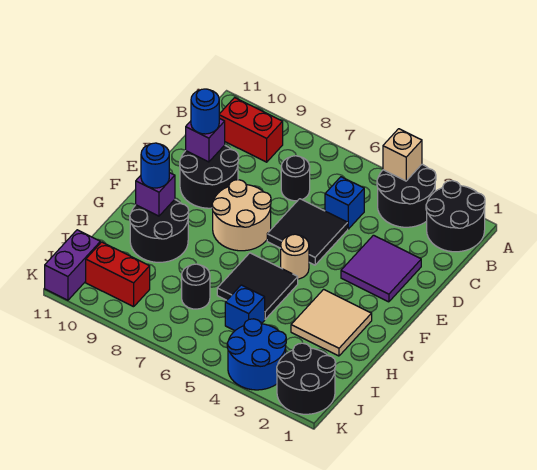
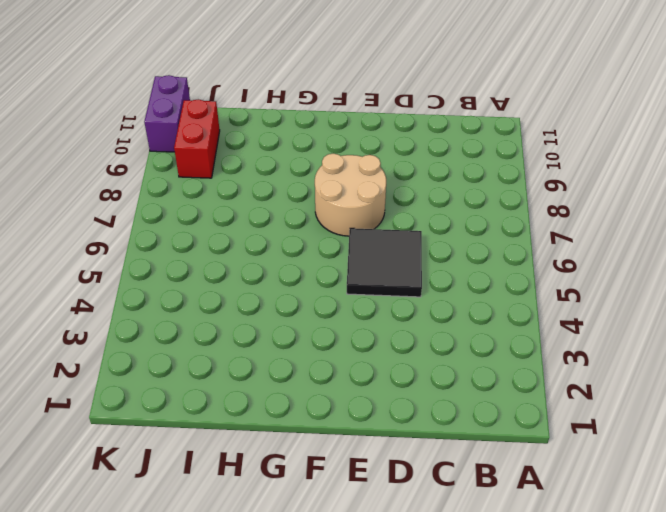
purple 1x2 brick [144,75,190,152] -> purple 1x2 brick turned to [45,230,100,300]
none -> black 2x2 round brick [426,181,485,252]
none -> black 2x2 round brick [377,164,436,227]
none -> red 1x2 brick [219,98,283,162]

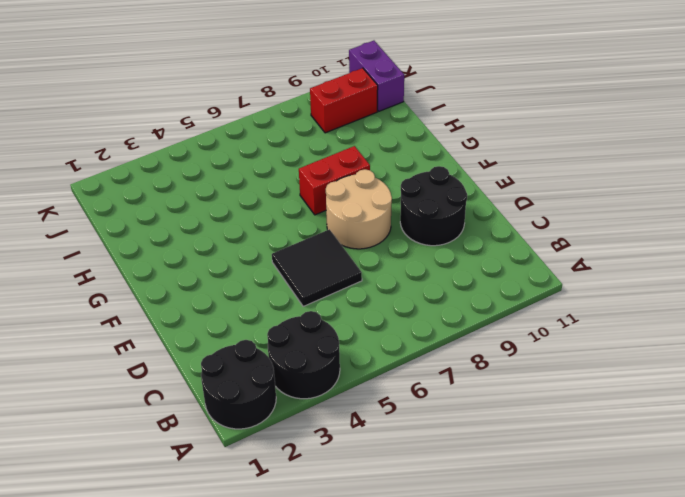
red 1x2 brick [299,146,370,215] -> red 1x2 brick moved to [219,98,283,162]
none -> blue 1x1 brick [325,177,364,229]
none -> black 1x1 round brick [281,156,310,201]
none -> purple 2x2 tile [341,235,421,302]

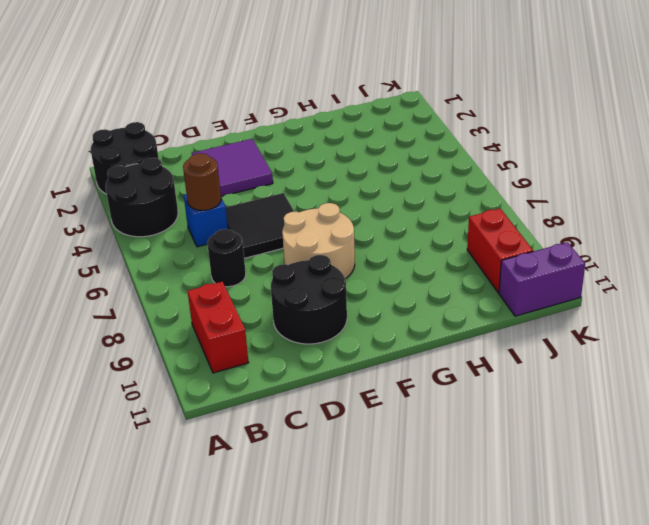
brown 1x1 round brick [183,153,221,210] -> none
none -> tan 1x1 round brick [281,234,309,279]
none -> tan 2x2 tile [291,289,372,356]
none -> black 2x2 tile [217,253,298,319]

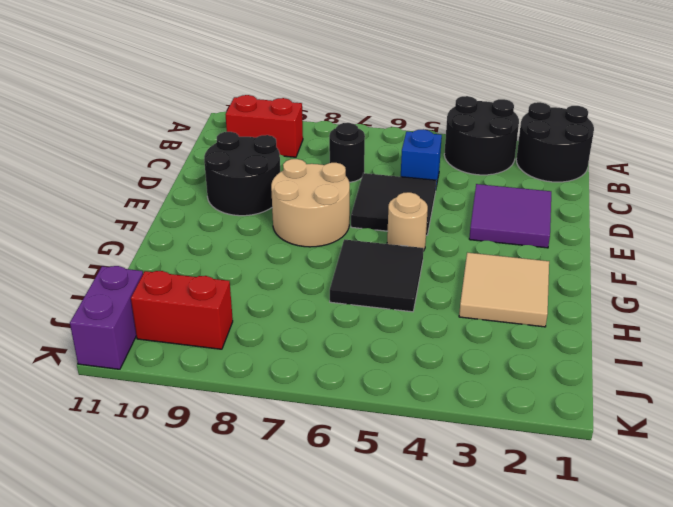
none -> black 2x2 round brick [130,200,189,262]
none -> blue 1x1 brick [225,285,265,331]
none -> black 1x1 round brick [182,264,210,309]

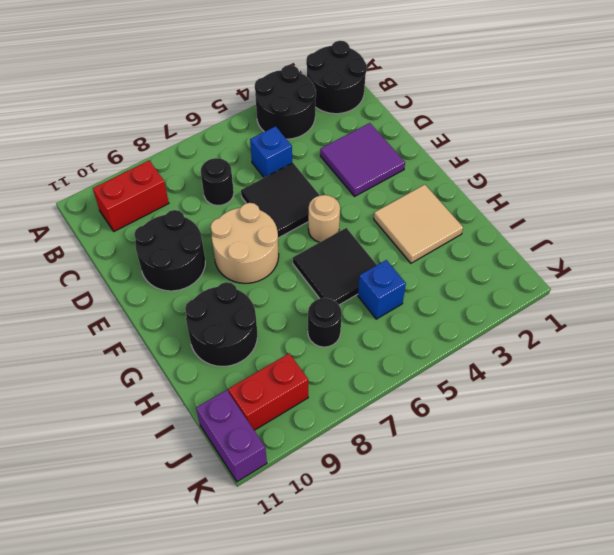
none -> black 2x2 round brick [277,343,336,414]
none -> blue 2x2 round brick [227,319,286,390]
none -> tan 1x1 brick [383,129,422,181]

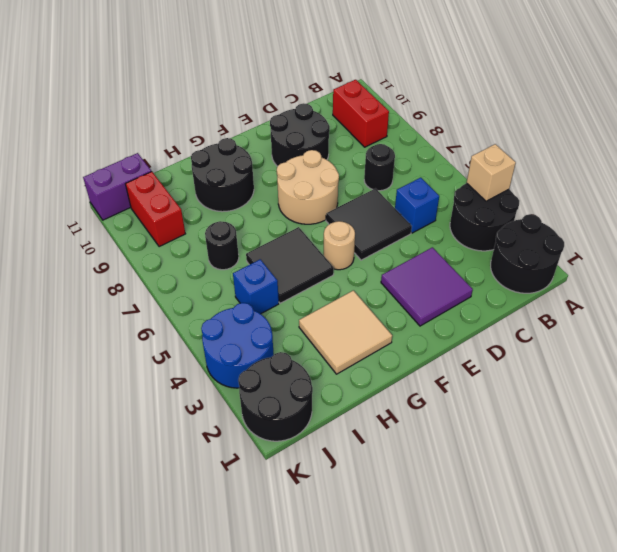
none -> purple 1x1 brick [186,118,225,162]
none -> purple 1x1 brick [136,173,175,216]
none -> blue 1x1 round brick [191,89,219,134]

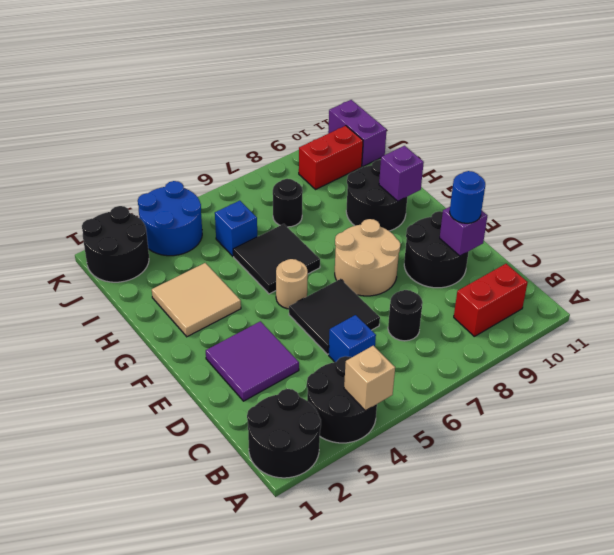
none -> blue 1x1 round brick [141,143,169,188]

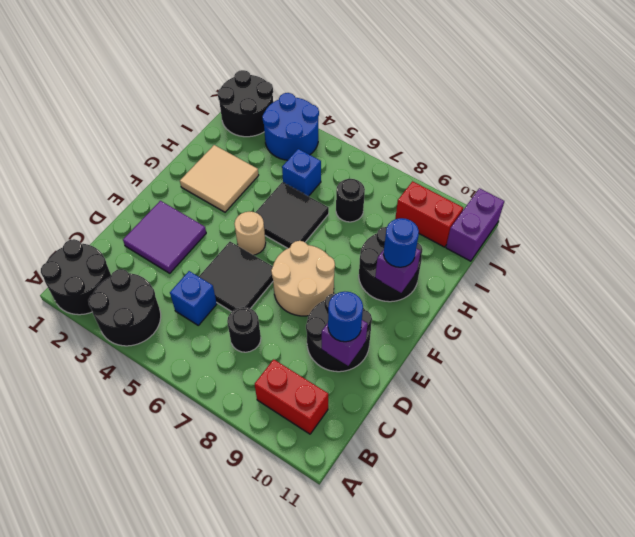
none -> tan 1x1 brick [383,129,422,181]

